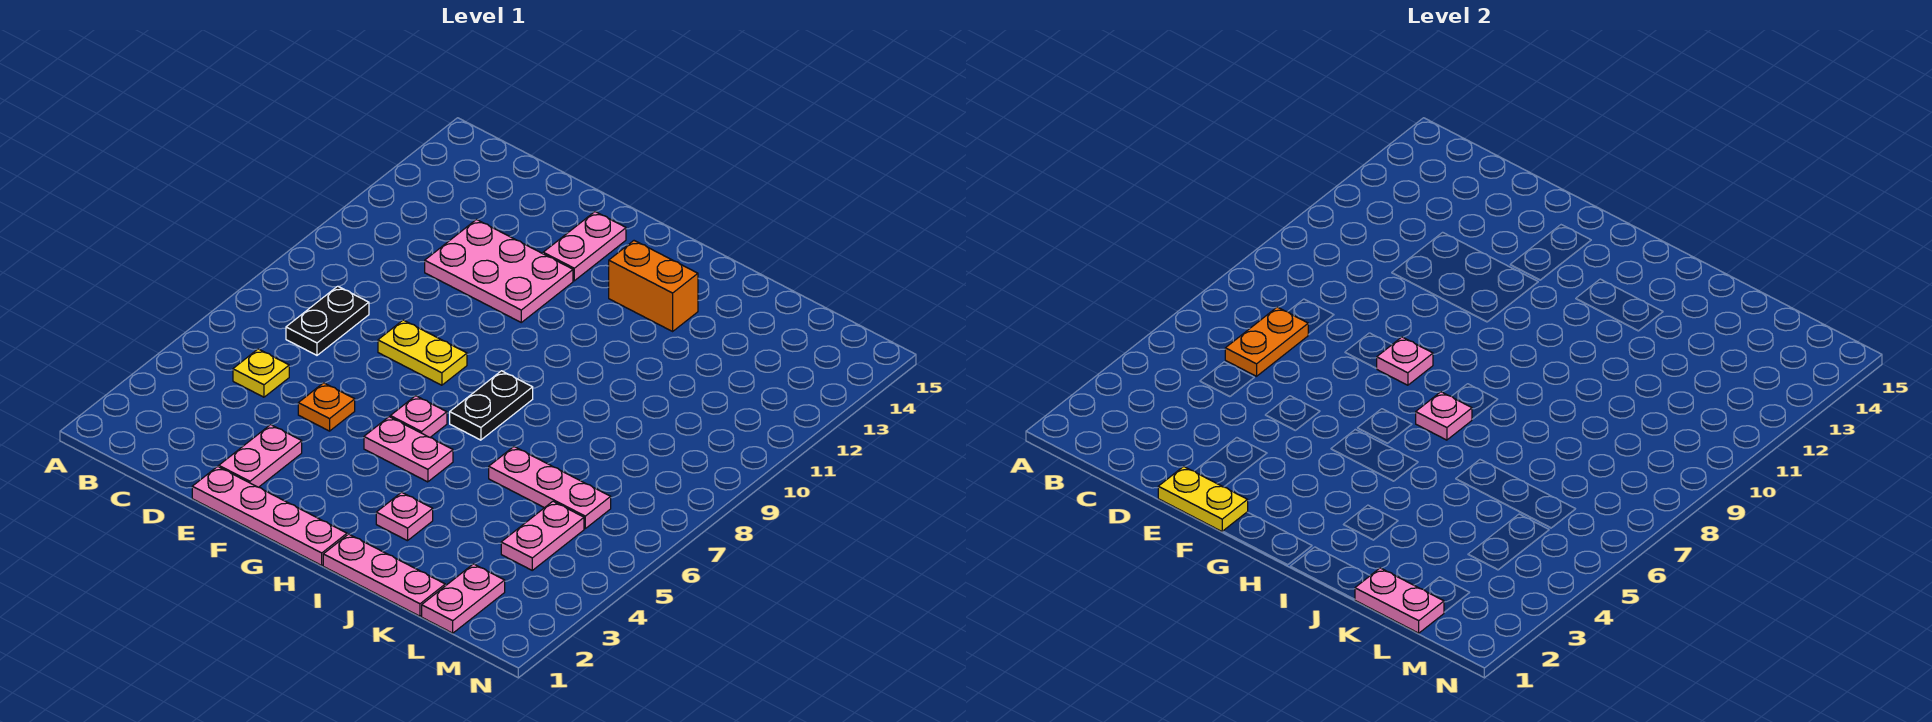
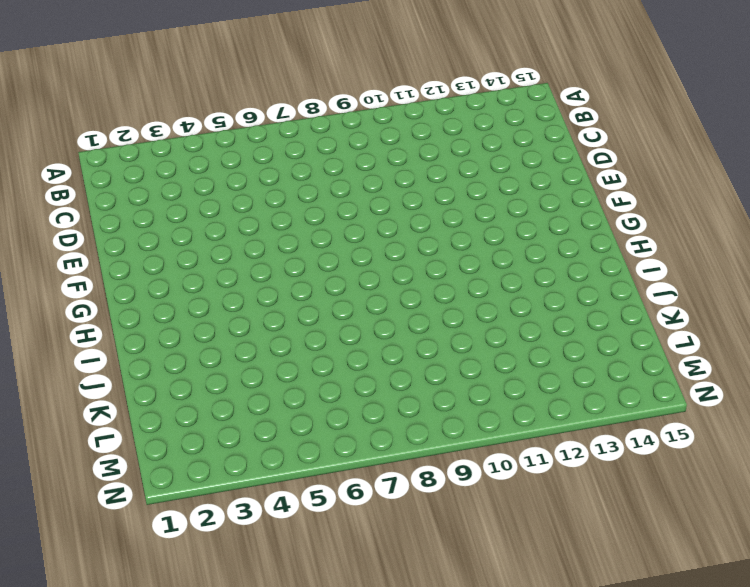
none -> yellow 1x1 plate [233,349,289,397]
none -> black 1x2 plate [286,286,369,355]
none -> pink 2x3 plate [425,220,573,322]

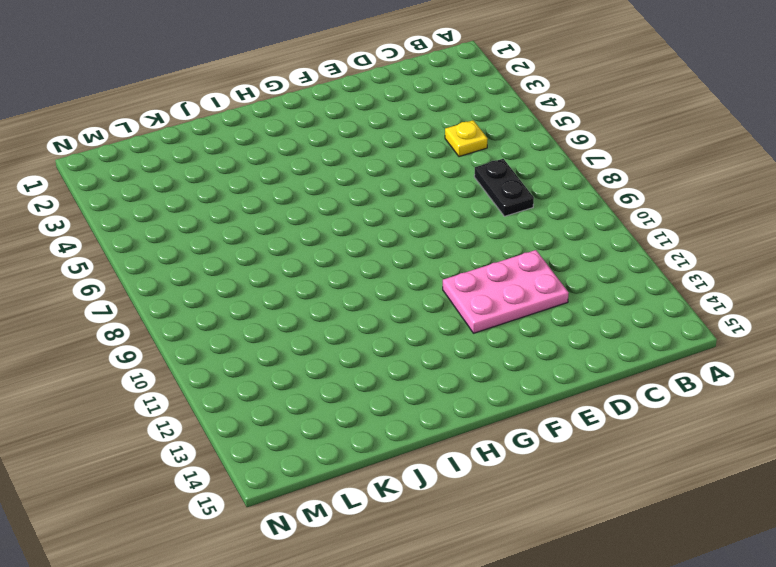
none -> pink 1x4 plate [192,466,347,565]
none -> pink 1x2 plate [219,425,302,487]
none -> orange 1x1 plate [298,383,355,431]

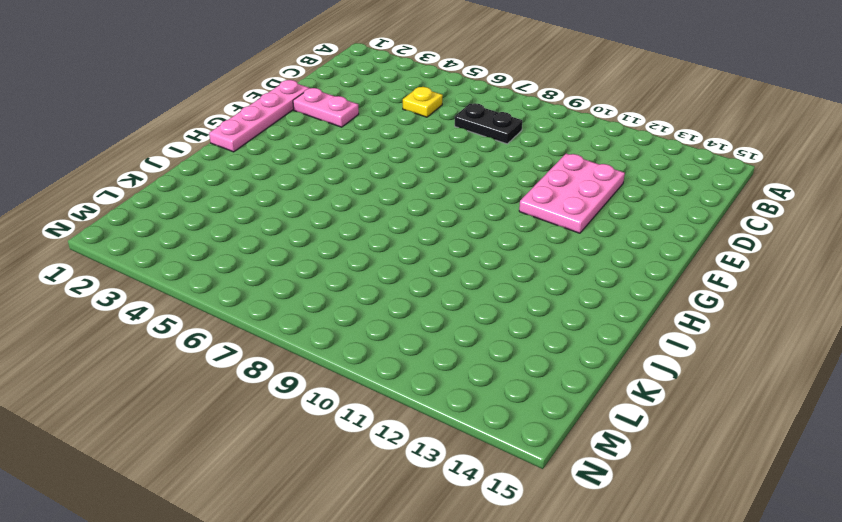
none -> orange 1x1 plate [298,383,355,431]
none -> yellow 1x2 plate [378,320,467,385]
none -> pink 1x2 plate [543,212,626,281]

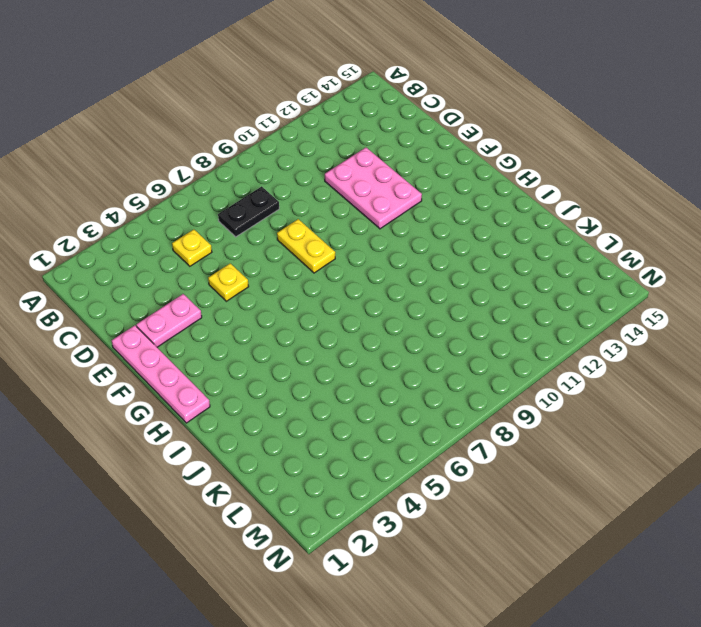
yellow 1x1 plate [208,263,249,301] -> orange 1x1 plate [298,383,355,431]
none -> pink 1x2 plate [543,212,626,281]
none -> pink 1x2 plate [364,417,453,482]
none -> pink 1x1 plate [390,396,447,437]

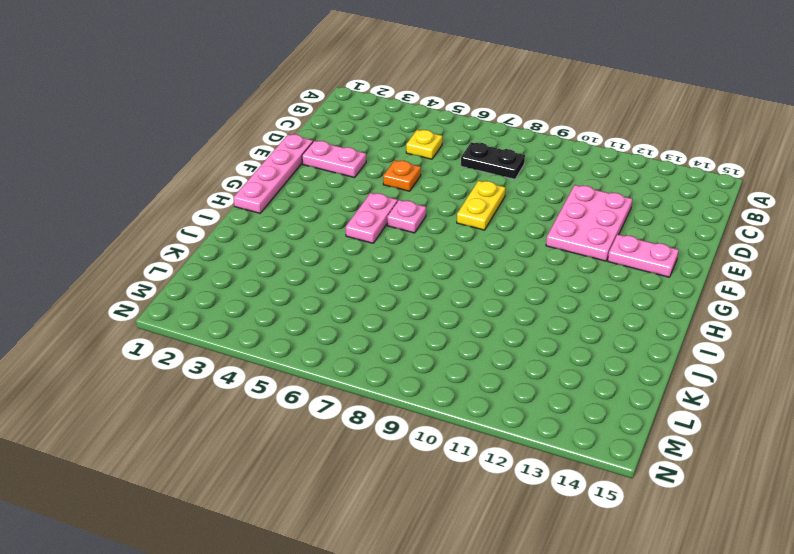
none -> black 1x2 plate [450,371,533,440]
none -> orange 1x2 brick [609,241,698,331]
none -> pink 1x3 plate [323,534,445,616]

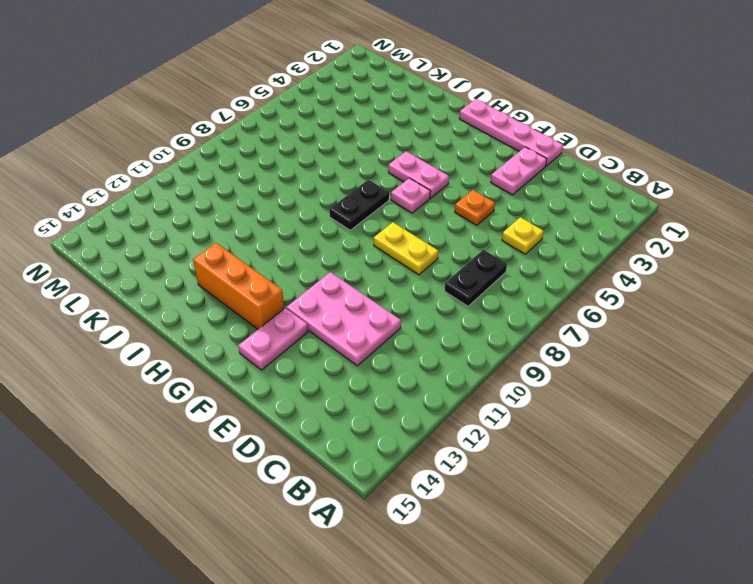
orange 1x3 brick [193,243,284,329] -> orange 1x2 brick [609,241,698,331]
none -> pink 1x3 plate [323,534,445,616]
none -> pink 1x1 plate [376,492,433,541]
none -> pink 1x3 plate [489,447,611,528]

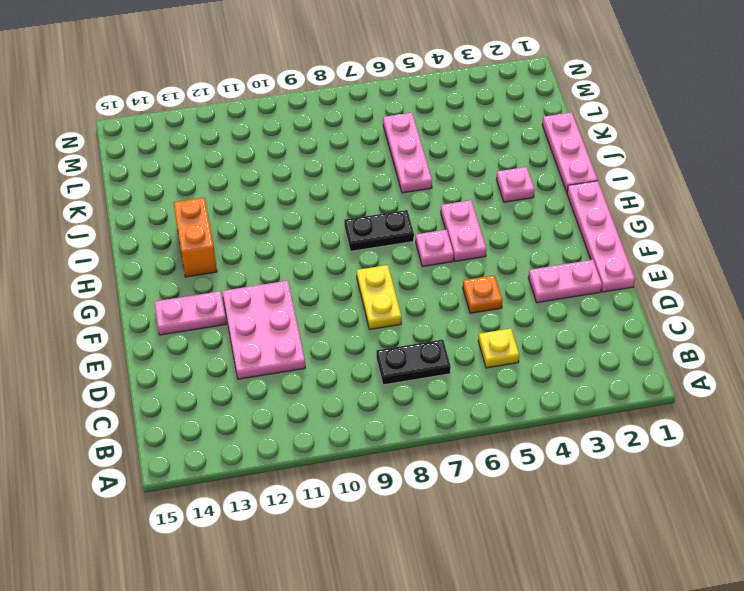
none -> pink 1x2 plate [422,564,505,633]
none -> pink 1x2 plate [501,501,584,570]
none -> orange 1x2 plate [1225,307,1308,376]

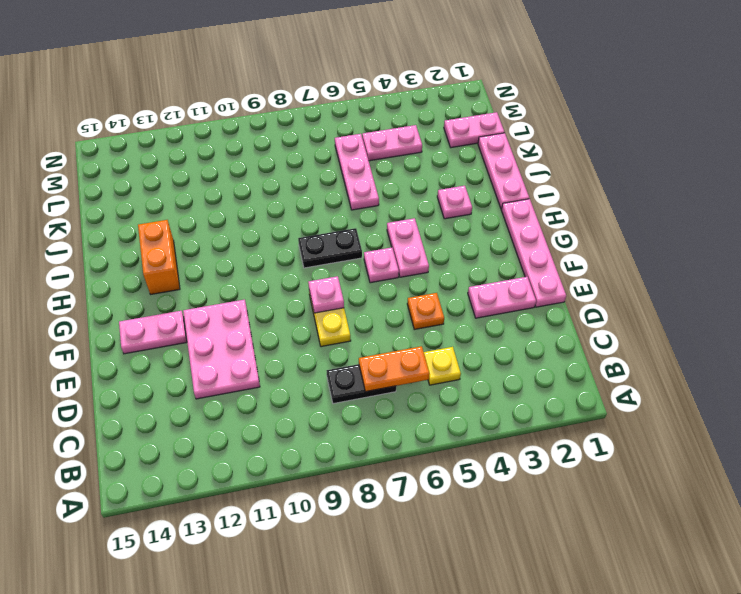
none -> yellow 1x2 plate [1158,466,1248,531]
none -> pink 1x1 plate [1416,392,1472,440]
none -> pink 1x2 plate [1355,568,1444,633]

